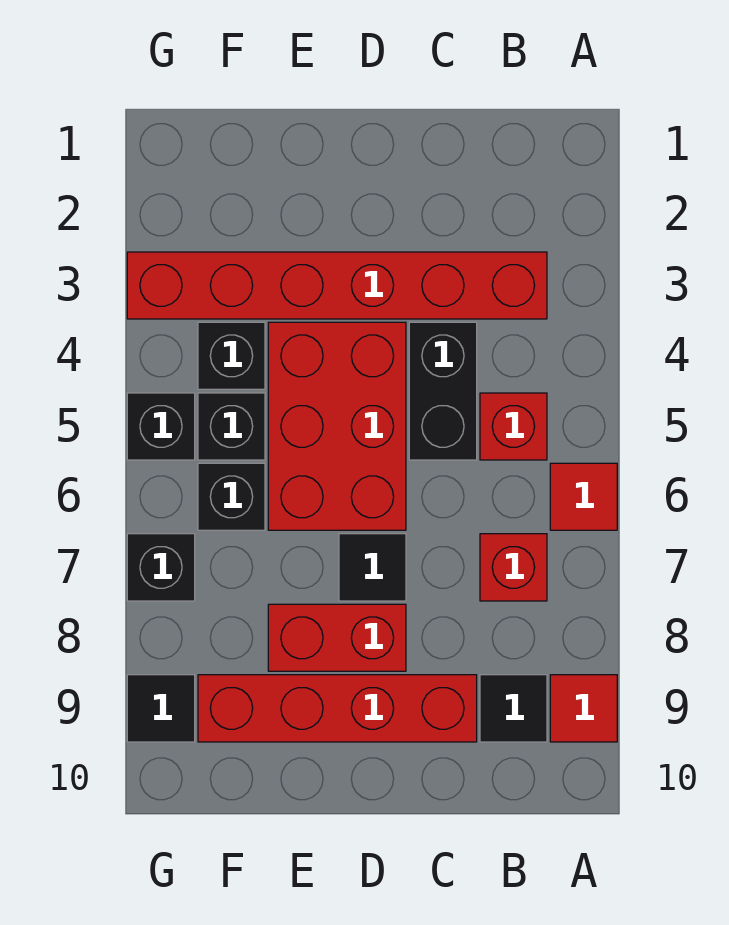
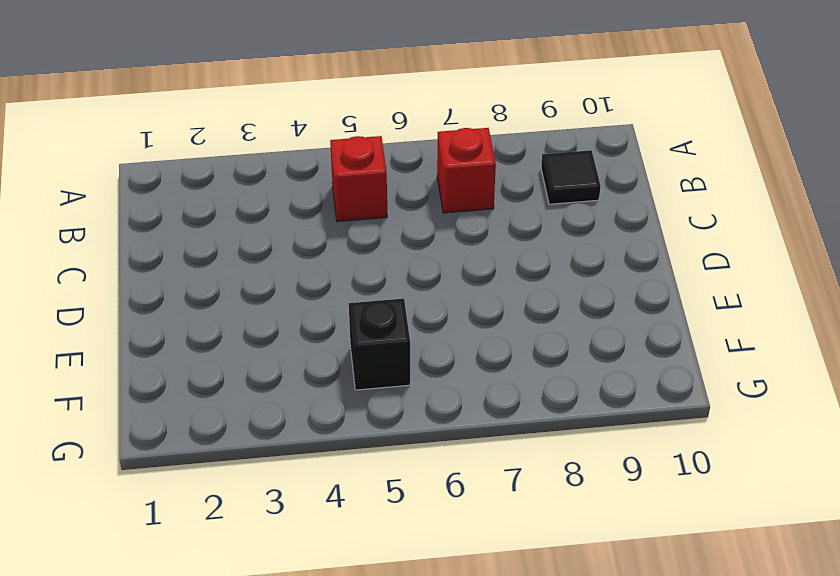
none -> red 1x1 tile [550,463,617,530]
none -> red 1x1 tile [550,675,617,742]
none -> red 1x6 brick [127,252,547,319]

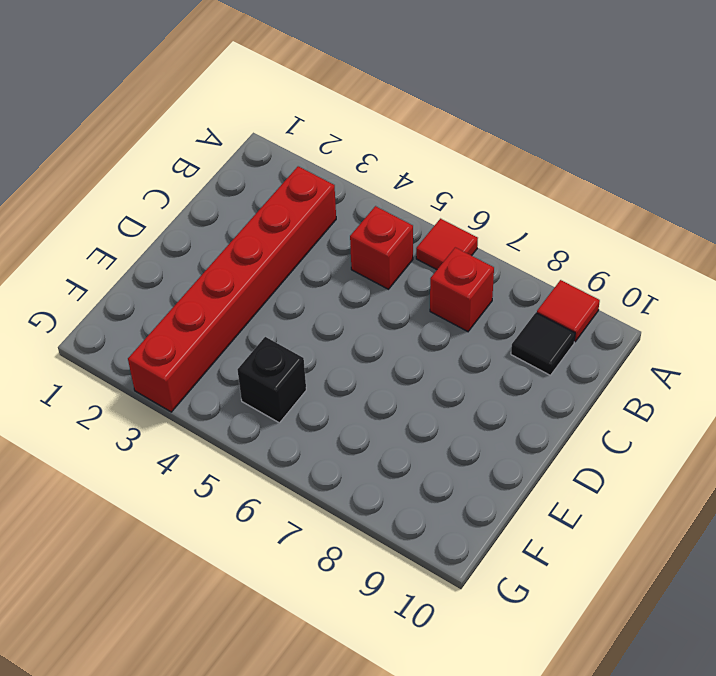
none -> black 1x2 brick [409,322,477,460]
none -> red 1x4 brick [198,675,477,742]
none -> red 2x3 brick [268,322,406,530]

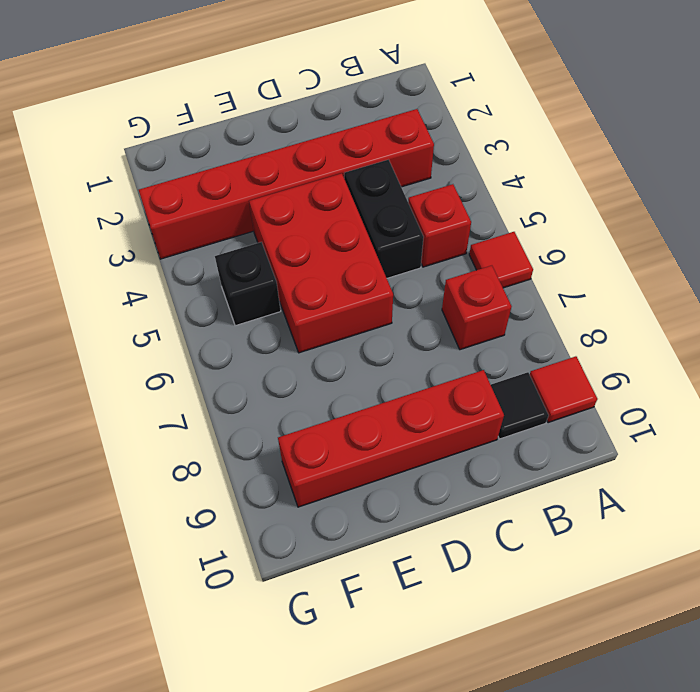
none -> black 1x1 tile [339,534,406,601]
none -> red 1x2 brick [268,604,406,671]
none -> black 1x1 brick [198,322,265,389]

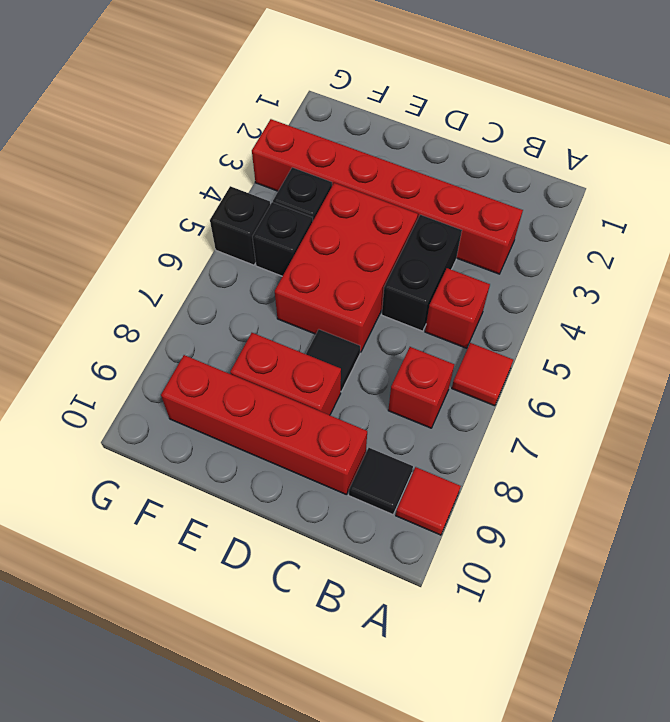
none -> black 1x1 brick [198,463,265,530]
none -> black 1x1 brick [127,534,195,601]
none -> black 1x1 tile [127,675,195,742]

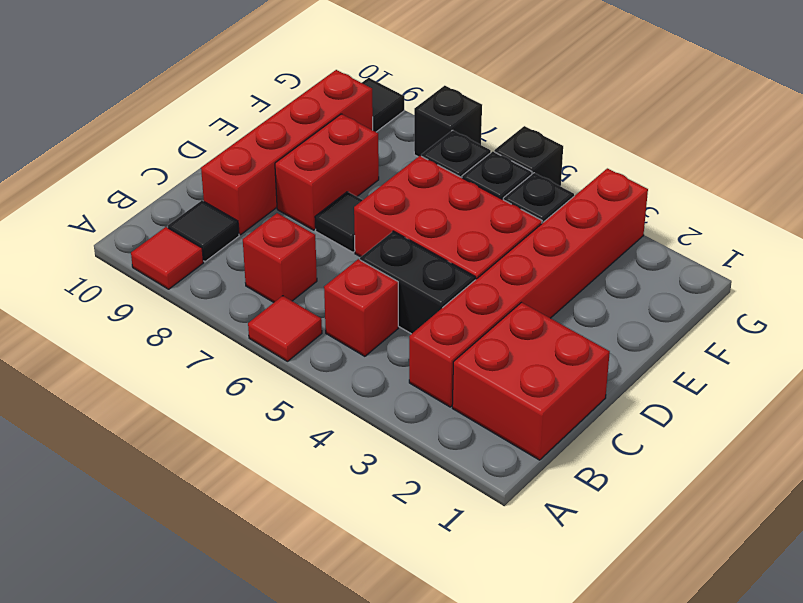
red 2x2 brick [452,302,610,460] -> none

